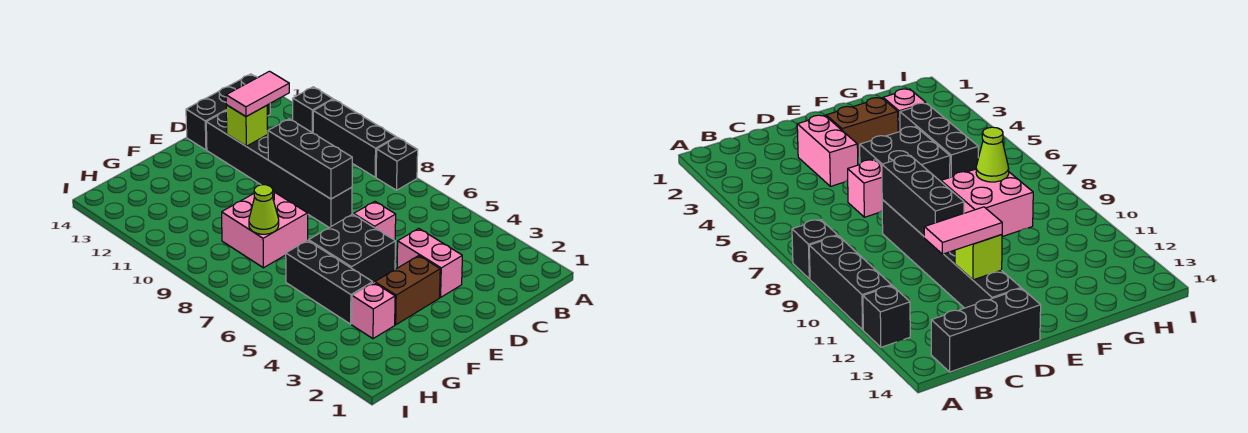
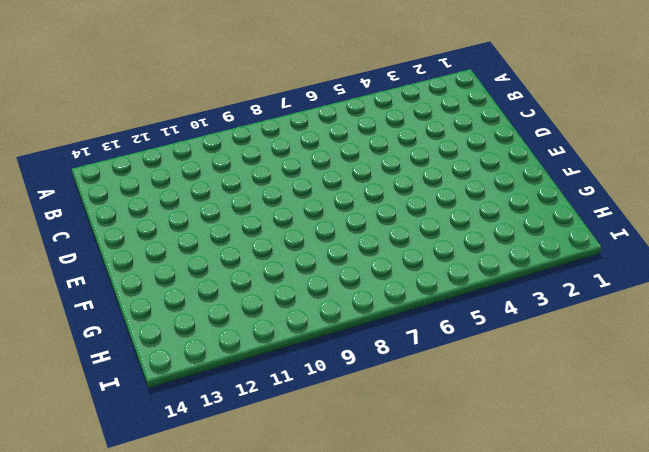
none -> black 1x1 brick [376,137,418,190]
none -> black 1x3 brick [313,99,396,177]
none -> black 1x1 brick [293,87,333,133]

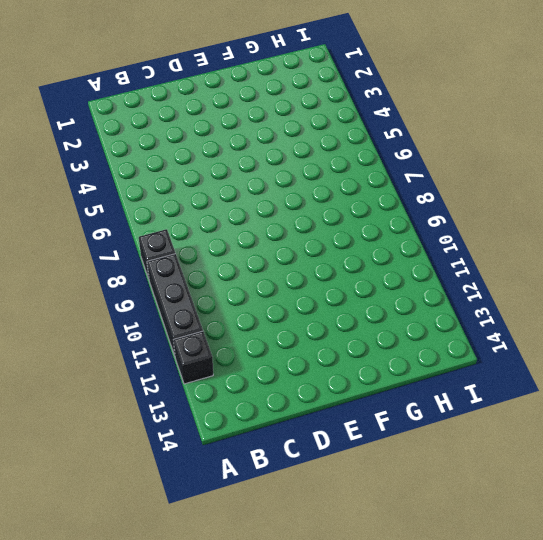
none -> black 1x3 brick [186,74,270,150]
none -> pink 1x2 brick [397,228,462,297]
none -> pink 1x1 brick [354,201,396,240]

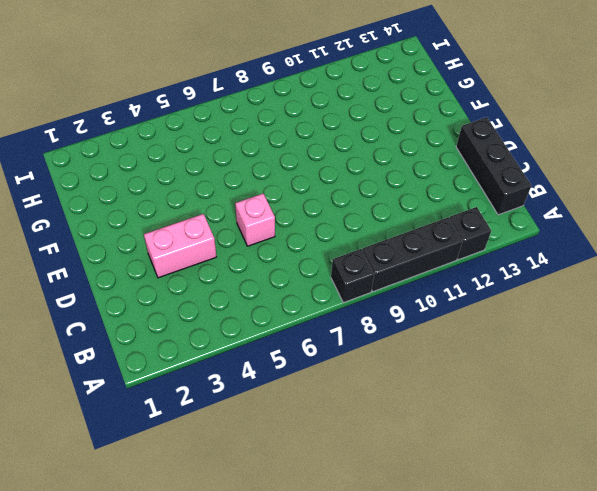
none -> black 1x6 brick [206,111,352,228]
none -> brown 1x2 brick [375,256,440,325]
none -> black 2x2 brick [309,214,395,283]

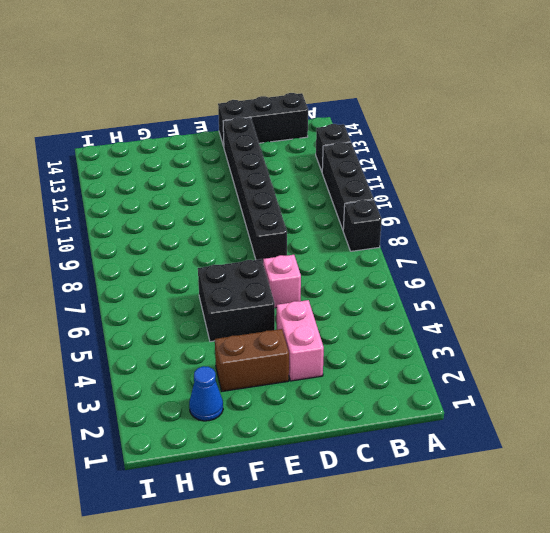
blue 1x1 cone [189,366,223,421] -> none
none -> pink 2x2 brick [222,192,308,268]
none -> pink 1x1 brick [352,282,395,339]
none -> black 1x3 brick [286,240,373,324]

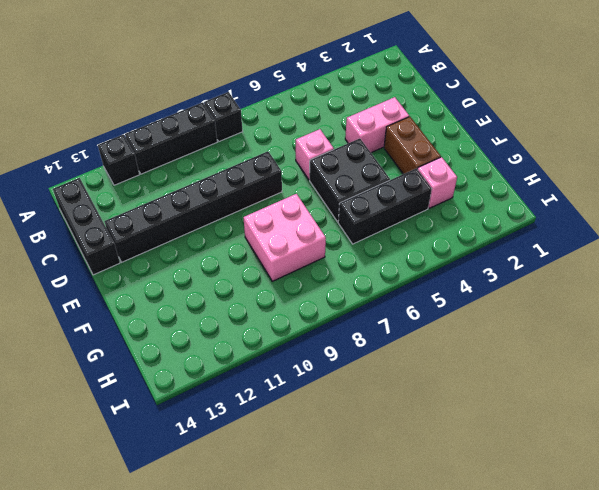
none -> black 1x3 brick [268,119,352,199]
none -> lime 1x1 brick [226,105,268,146]
none -> lime 1x1 cone [249,185,279,234]

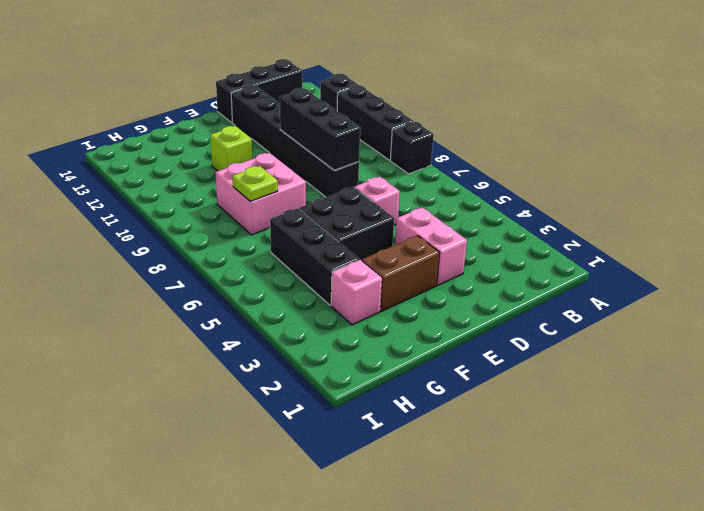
lime 1x1 brick [210,126,252,171] -> lime 1x1 brick moved to [226,105,268,146]
lime 1x1 plate [232,166,278,201] -> lime 1x1 cone [249,185,279,234]
none -> pink 1x2 tile [226,71,289,117]

